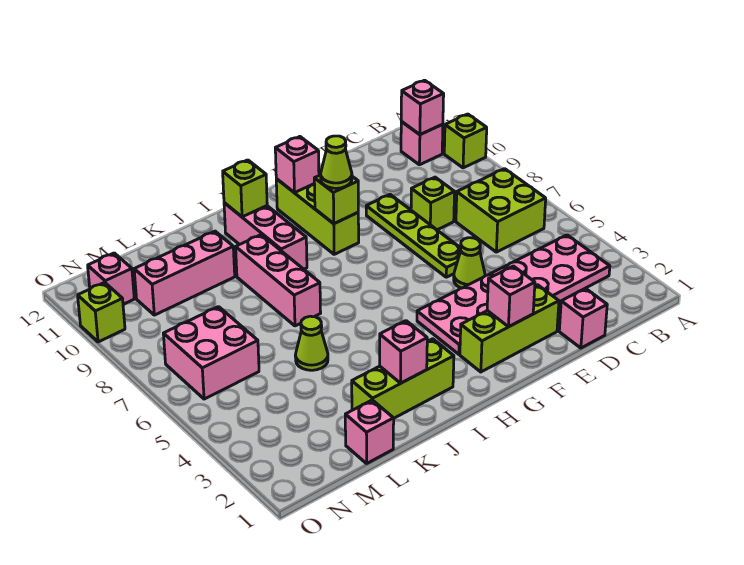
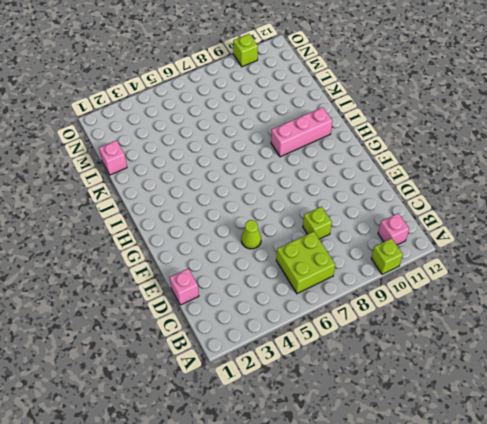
none -> pink 2x6 plate [417,235,610,354]
none -> lime 1x3 brick [460,285,559,372]
none -> lime 1x4 plate [366,195,461,277]

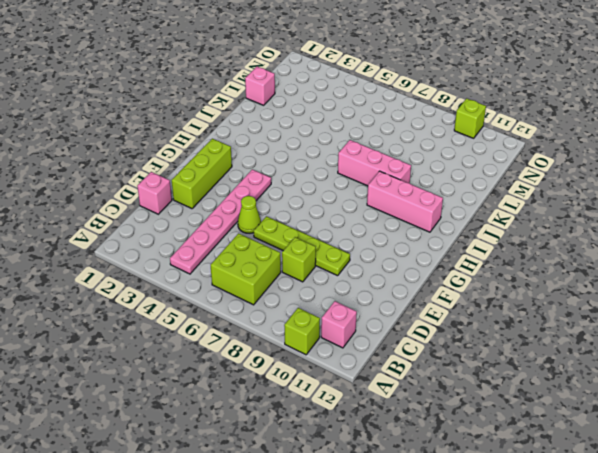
pink 1x6 plate [170,169,271,274] -> pink 2x6 plate [417,235,610,354]
none -> lime 1x3 brick [276,179,359,254]
none -> lime 1x3 brick [352,339,454,418]
none -> lime 1x1 cone [295,316,328,370]

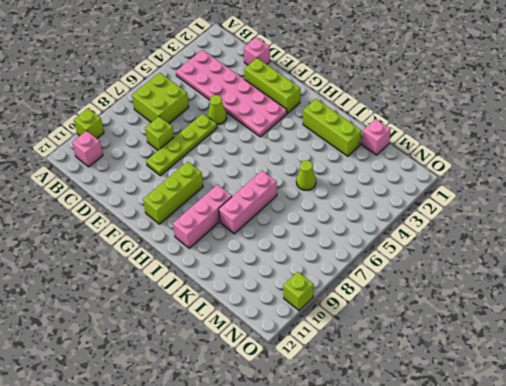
none -> pink 1x3 brick [134,231,235,315]
none -> pink 2x2 brick [163,307,259,399]
none -> pink 1x1 brick [88,253,134,304]

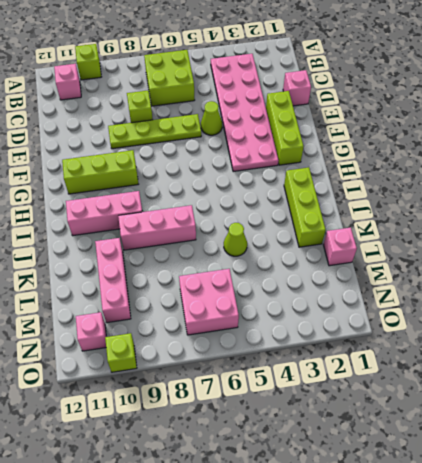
none -> pink 1x1 brick [401,80,444,135]
none -> pink 1x1 brick [487,266,535,327]
none -> lime 1x1 brick [314,175,358,224]

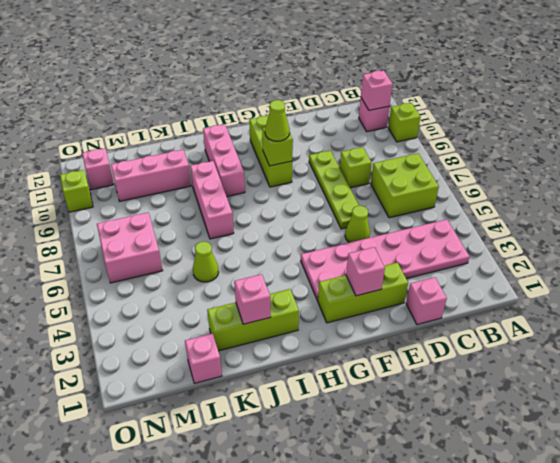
none -> pink 1x1 brick [275,137,319,193]
none -> lime 1x1 brick [223,160,267,217]

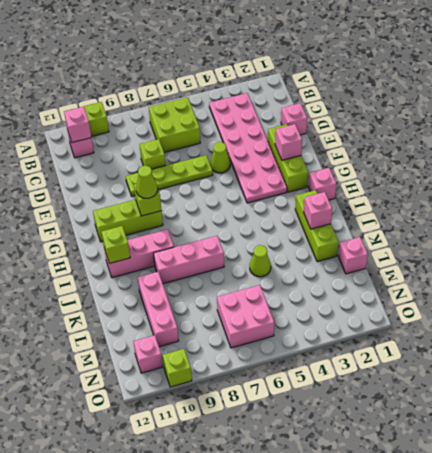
pink 1x1 brick [309,168,336,200] -> pink 1x1 brick moved to [275,137,319,193]

